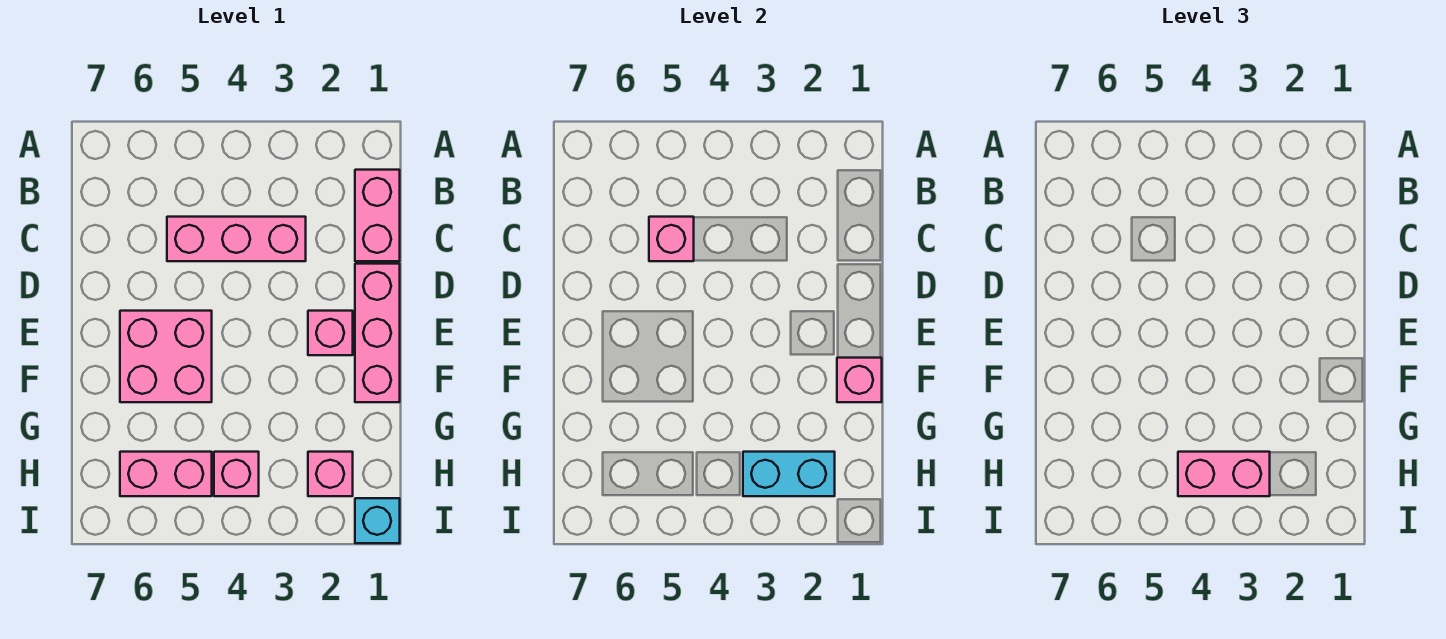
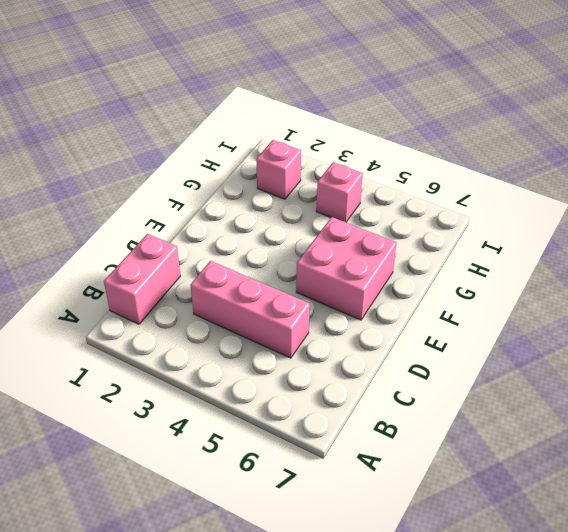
none -> pink 1x3 brick [355,264,400,402]
none -> pink 1x1 brick [308,311,353,355]
none -> pink 1x2 brick [120,452,212,496]

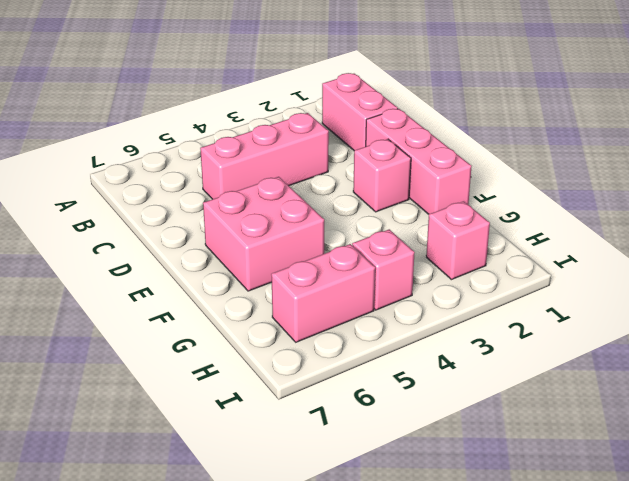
none -> cyan 1x1 brick [355,498,400,543]
none -> pink 1x1 brick [649,217,694,261]
none -> pink 1x1 brick [837,358,882,402]

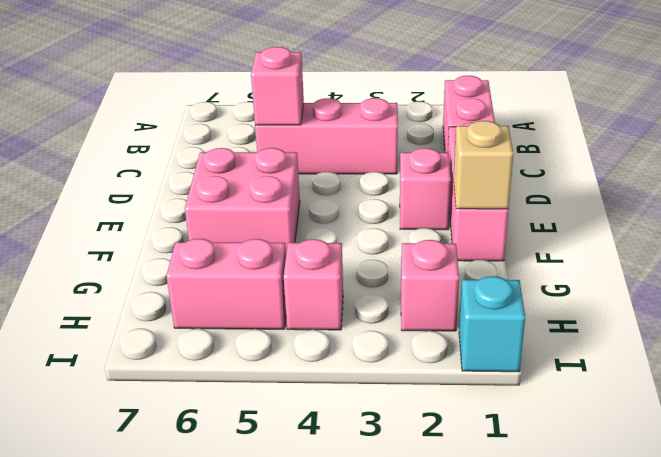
tan 1x1 brick [454,121,513,209] -> pink 1x1 brick [837,358,882,402]
none -> cyan 1x2 brick [743,452,835,496]
none -> pink 1x2 brick [1178,452,1270,496]

